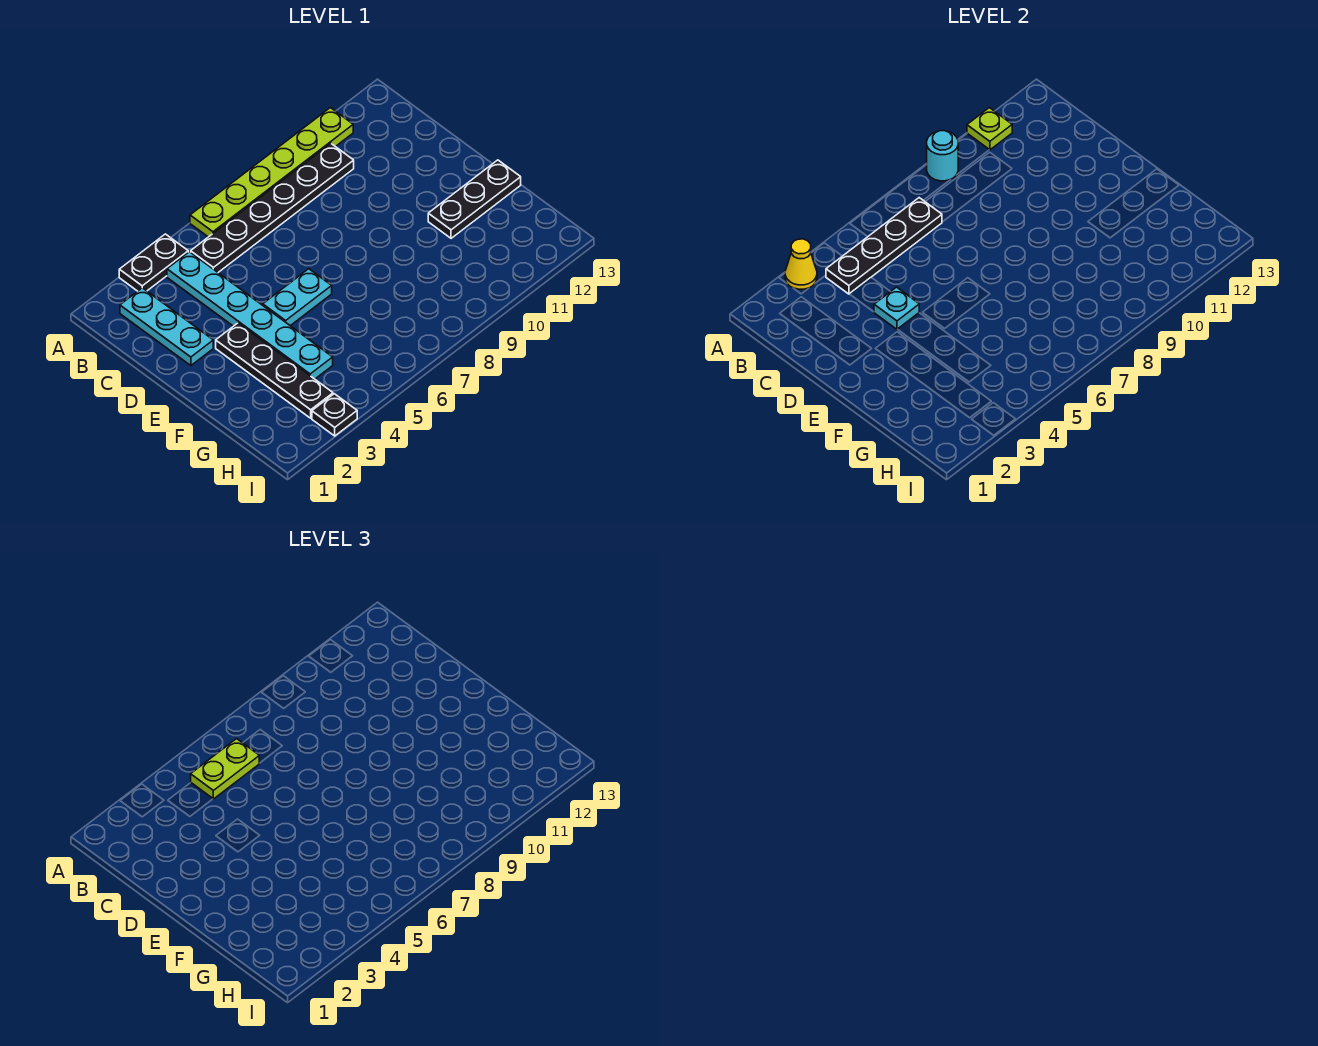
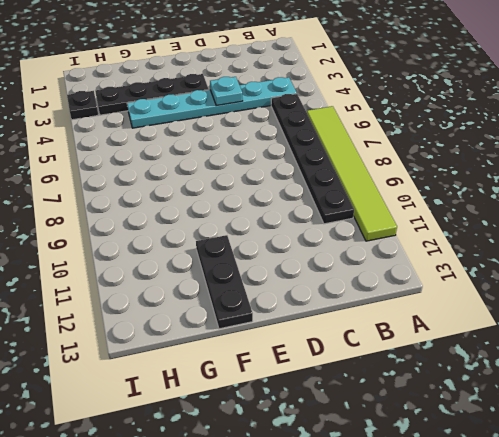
lime 1x6 tile [307,106,397,241] -> lime 1x6 plate [190,108,353,237]
none -> black 1x2 plate [119,234,188,291]
none -> cyan 1x3 plate [120,288,213,366]
none -> cyan 1x2 plate [263,269,332,326]

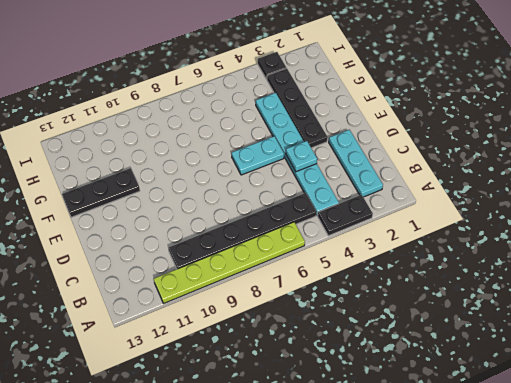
none -> yellow 1x1 cone [785,239,817,289]
none -> cyan 1x1 round brick [927,131,958,181]
none -> lime 1x1 plate [967,108,1012,150]

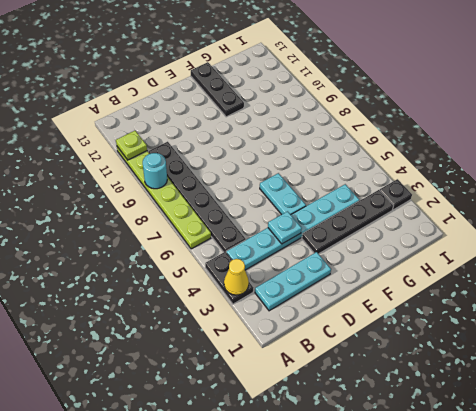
none -> black 1x4 plate [826,198,942,294]
none -> lime 1x2 plate [191,739,259,799]

